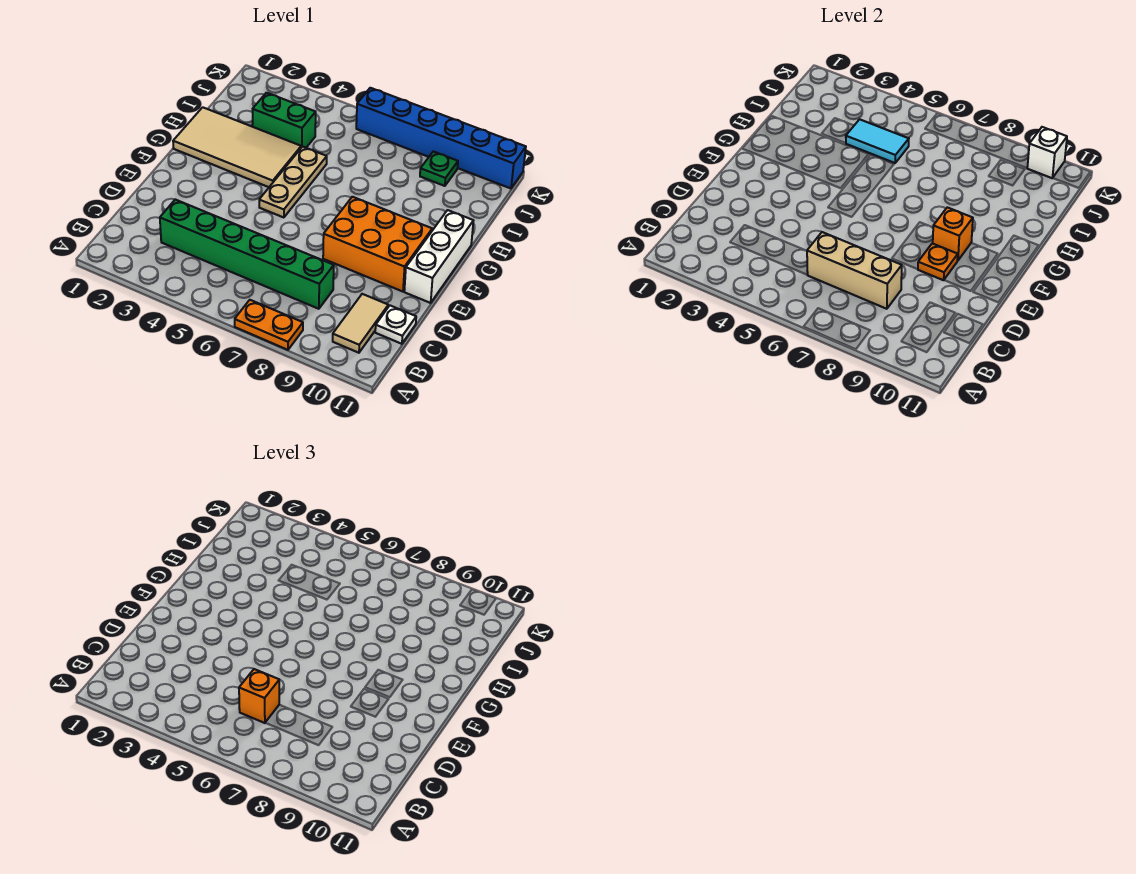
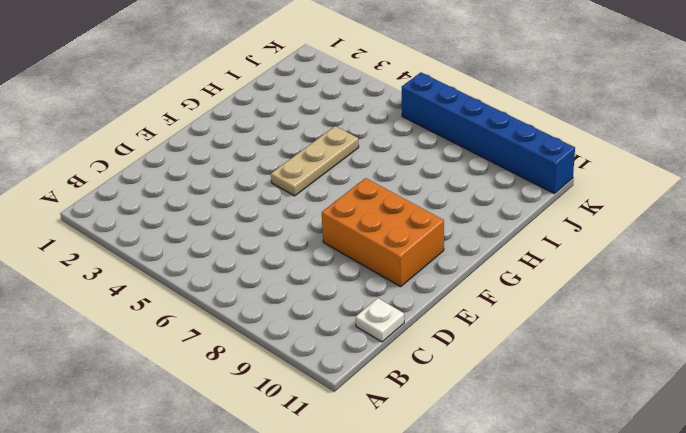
none -> orange 1x2 plate [235,300,303,350]
none -> tan 1x2 tile [333,294,388,353]
none -> green 1x6 brick [160,200,334,309]

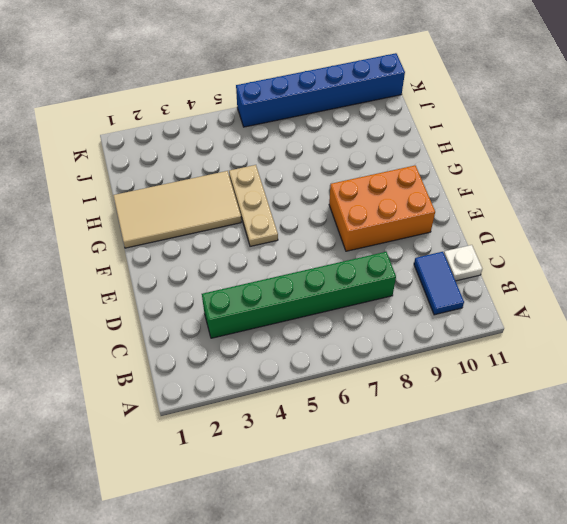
blue 1x2 tile [414,252,464,315] -> tan 1x2 tile [333,294,388,353]
none -> orange 1x2 plate [235,300,303,350]
none -> white 1x3 brick [404,210,473,303]
none -> green 1x2 brick [253,93,316,148]

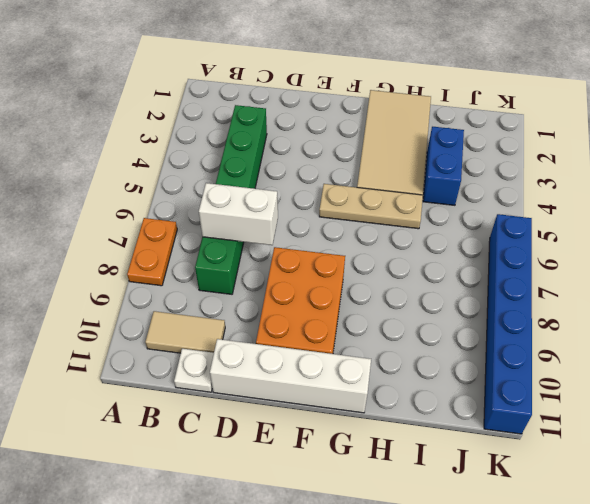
white 1x2 brick [199,183,278,245] -> tan 1x3 brick [807,232,902,309]
white 1x4 brick [210,339,371,413] -> white 1x3 brick [404,210,473,303]
blue 1x2 brick [423,127,464,205] -> green 1x2 brick [253,93,316,148]
none -> green 1x1 plate [420,151,458,186]
none -> orange 1x1 plate [918,243,958,280]
none -> orange 1x1 brick [933,207,973,261]

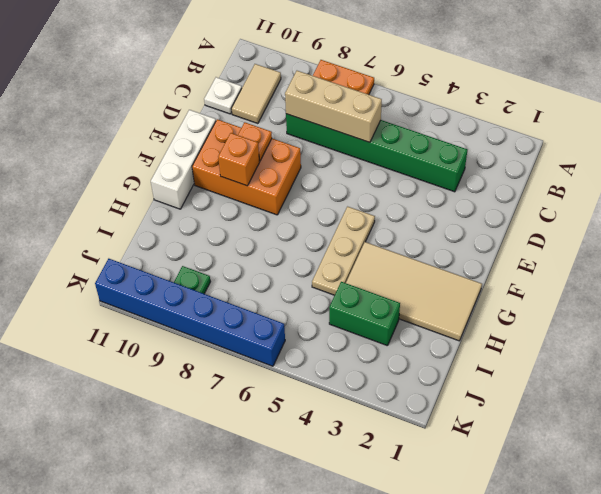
none -> cyan 1x2 tile [846,119,909,163]
none -> white 1x1 brick [1027,127,1067,178]
none -> orange 1x1 brick [239,669,279,723]

